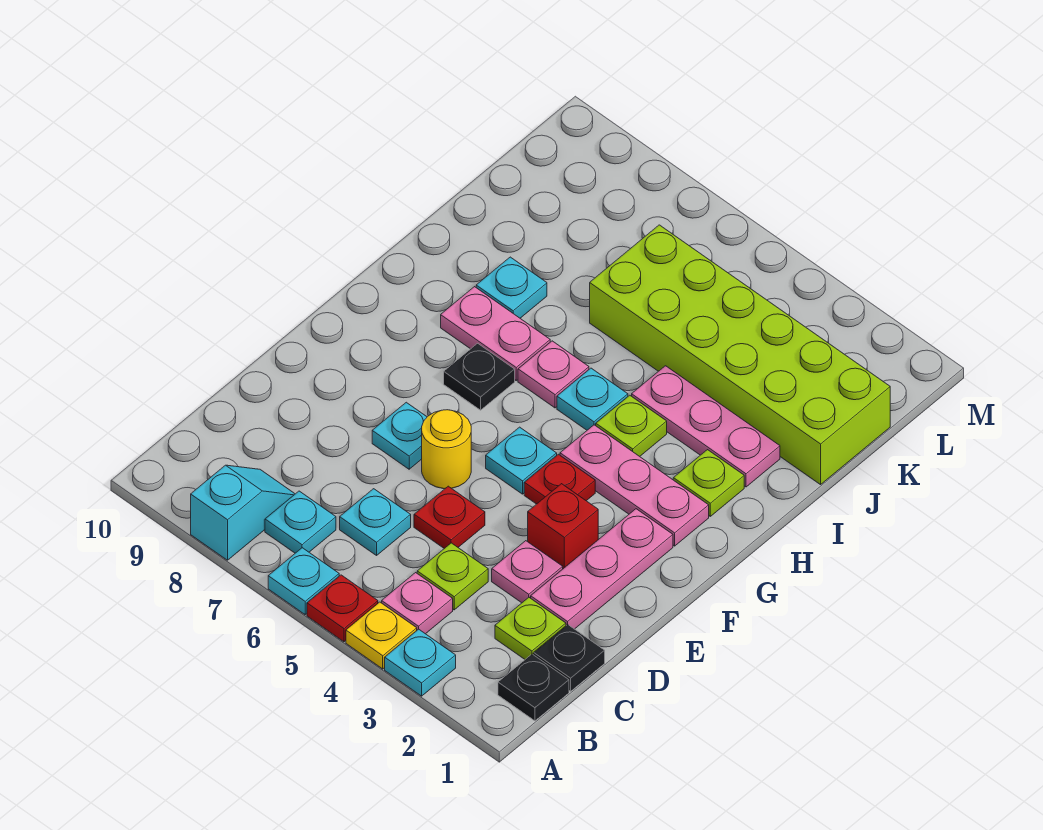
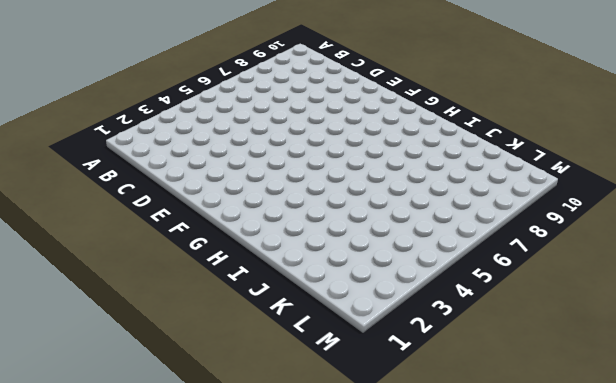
none -> cyan 1x1 plate [385,629,456,696]
none -> yellow 1x1 plate [346,602,417,669]
none -> red 1x1 plate [307,575,378,642]
none -> cyan 1x1 plate [268,548,339,615]

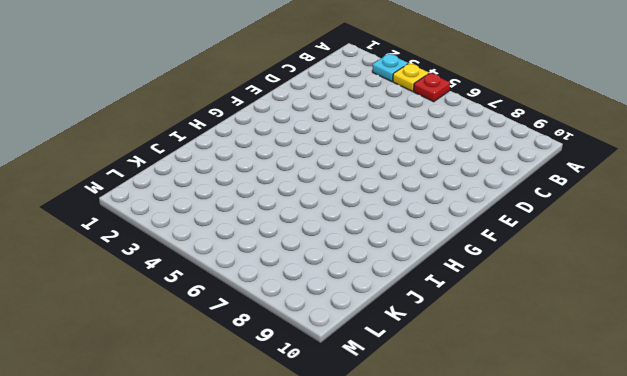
none -> cyan 1x1 plate [268,548,339,615]
none -> cyan 1x2 slope [191,465,295,560]
none -> black 1x1 plate [498,654,569,721]
none -> pink 1x1 plate [382,573,453,634]

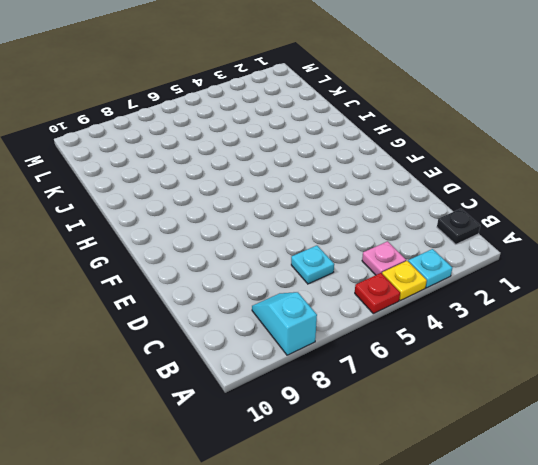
none -> cyan 1x1 plate [268,548,339,615]
none -> cyan 1x1 plate [265,491,336,553]
none -> black 1x1 plate [534,625,605,691]
none -> lime 1x1 plate [495,598,566,659]

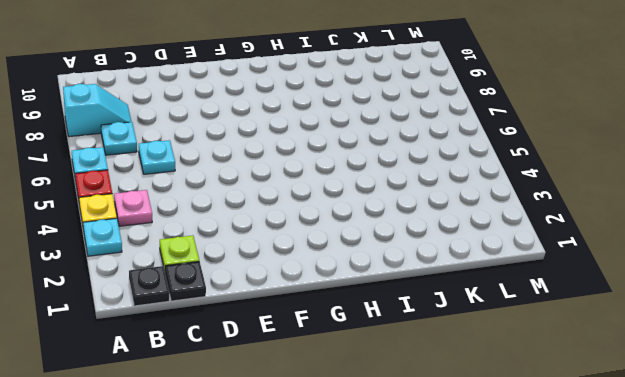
none -> lime 1x1 plate [417,543,488,610]
none -> pink 1x3 plate [531,509,673,629]
none -> pink 1x1 plate [492,541,563,603]
none -> red 1x1 plate [414,486,485,548]

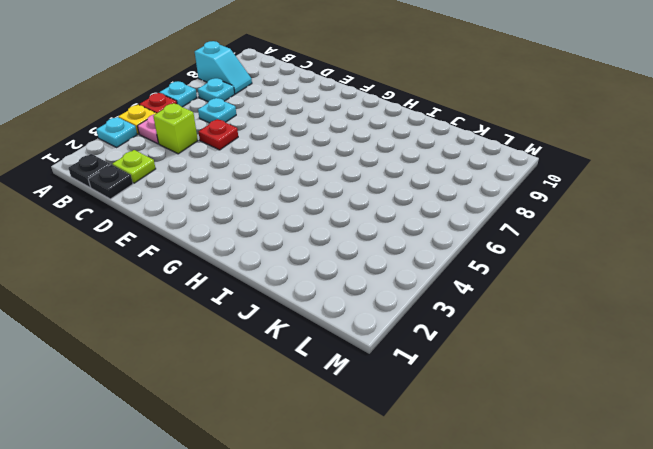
lime 1x1 brick [153,103,198,154] -> lime 1x1 plate [417,543,488,610]
none -> pink 1x3 plate [531,509,673,629]
none -> pink 1x1 plate [492,541,563,603]
none -> red 1x1 brick [528,484,598,569]
none -> yellow 1x1 round brick [422,410,471,489]

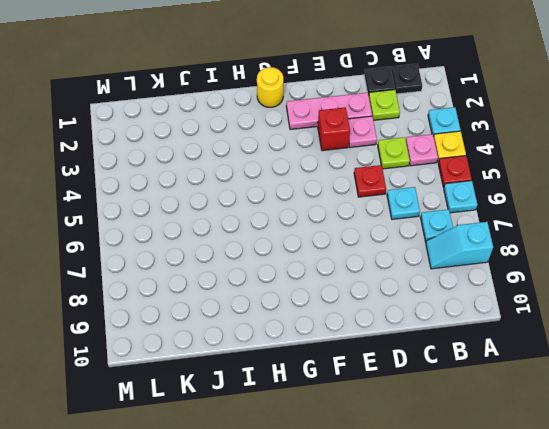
yellow 1x1 round brick [257,67,283,107] -> yellow 1x1 round brick moved to [422,410,471,489]
none -> cyan 1x1 plate [372,402,427,469]
none -> red 1x1 plate [524,454,595,504]
none -> cyan 1x1 plate [486,427,557,494]
none -> pink 1x3 plate [560,425,709,546]

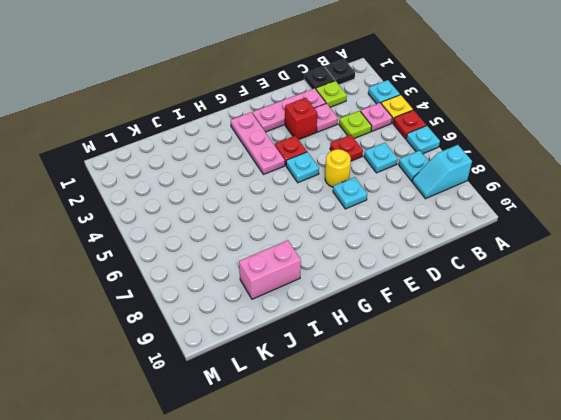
pink 1x2 brick [239,240,301,299] -> none
none -> black 1x1 plate [444,343,515,410]
none -> lime 1x1 plate [673,450,744,516]
none -> lime 1x1 plate [596,395,667,456]
none -> cyan 1x1 plate [557,368,628,430]

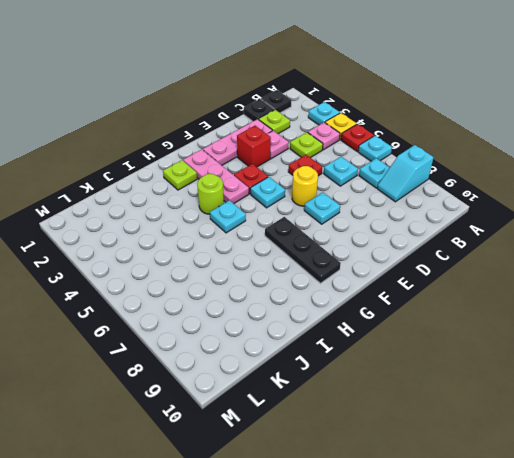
black 1x3 plate [265,217,341,283] -> black 1x1 plate [444,343,515,410]
lime 1x1 round brick [197,174,224,214] -> lime 1x1 plate [596,395,667,456]
none -> pink 1x1 plate [518,341,589,408]
none -> pink 1x2 plate [441,287,550,380]
none -> pink 1x3 plate [632,366,780,487]
none -> cyan 1x1 plate [476,257,547,318]

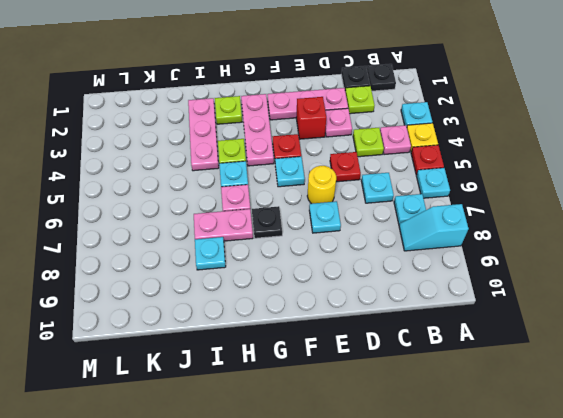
pink 1x2 plate [194,209,253,241] -> pink 1x2 plate turned to [441,287,550,380]
none -> lime 2x6 brick [590,225,890,485]

